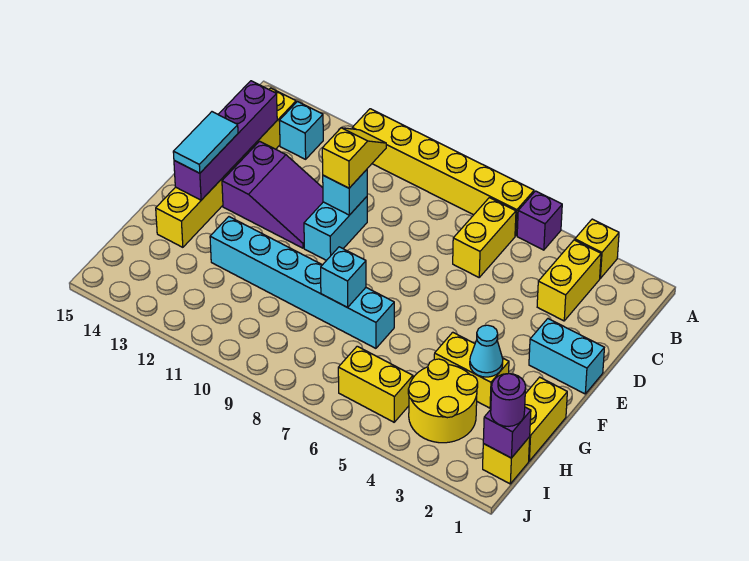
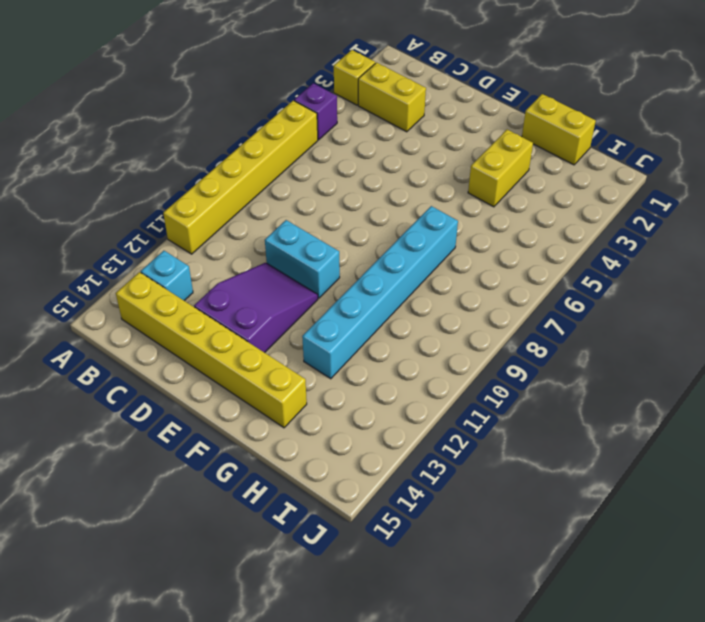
none -> yellow 1x2 brick [453,198,516,277]
none -> cyan 1x2 brick [529,319,604,394]
none -> yellow 2x2 round brick [408,359,478,443]

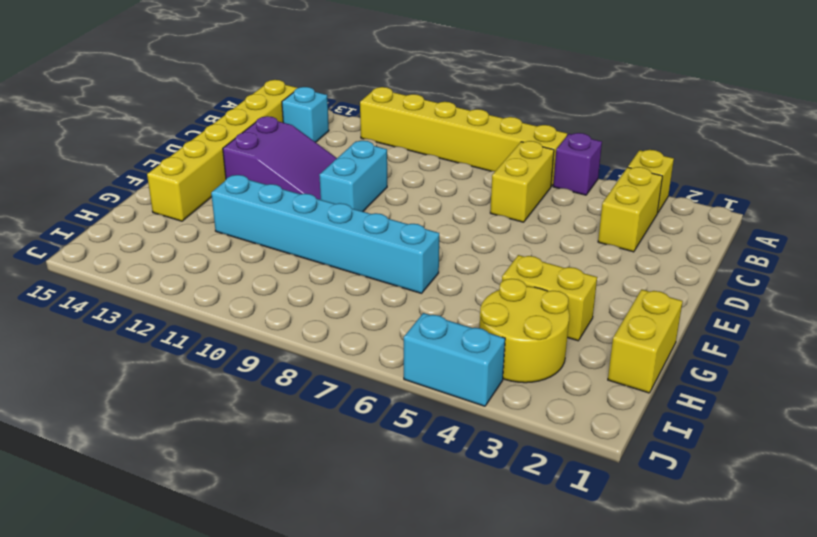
cyan 1x2 brick [404,313,505,406] -> cyan 1x2 brick moved to [529,319,604,394]
none -> yellow 1x1 brick [483,437,530,484]
none -> yellow 1x2 brick [338,346,413,422]
none -> purple 1x4 brick [174,81,277,200]

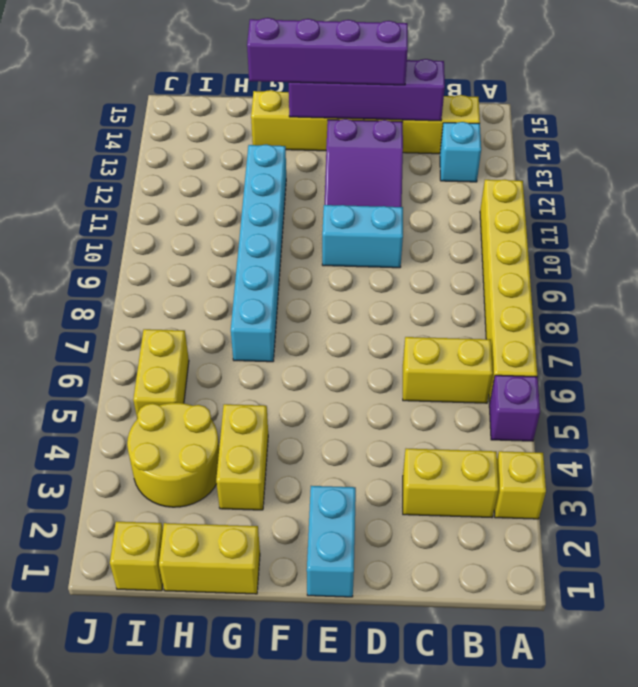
purple 1x4 brick [247,18,408,85] -> cyan 1x2 tile [173,112,238,173]
none -> cyan 1x1 brick [323,170,367,215]
none -> cyan 1x1 cone [470,325,503,377]
none -> cyan 1x1 brick [321,247,366,307]

